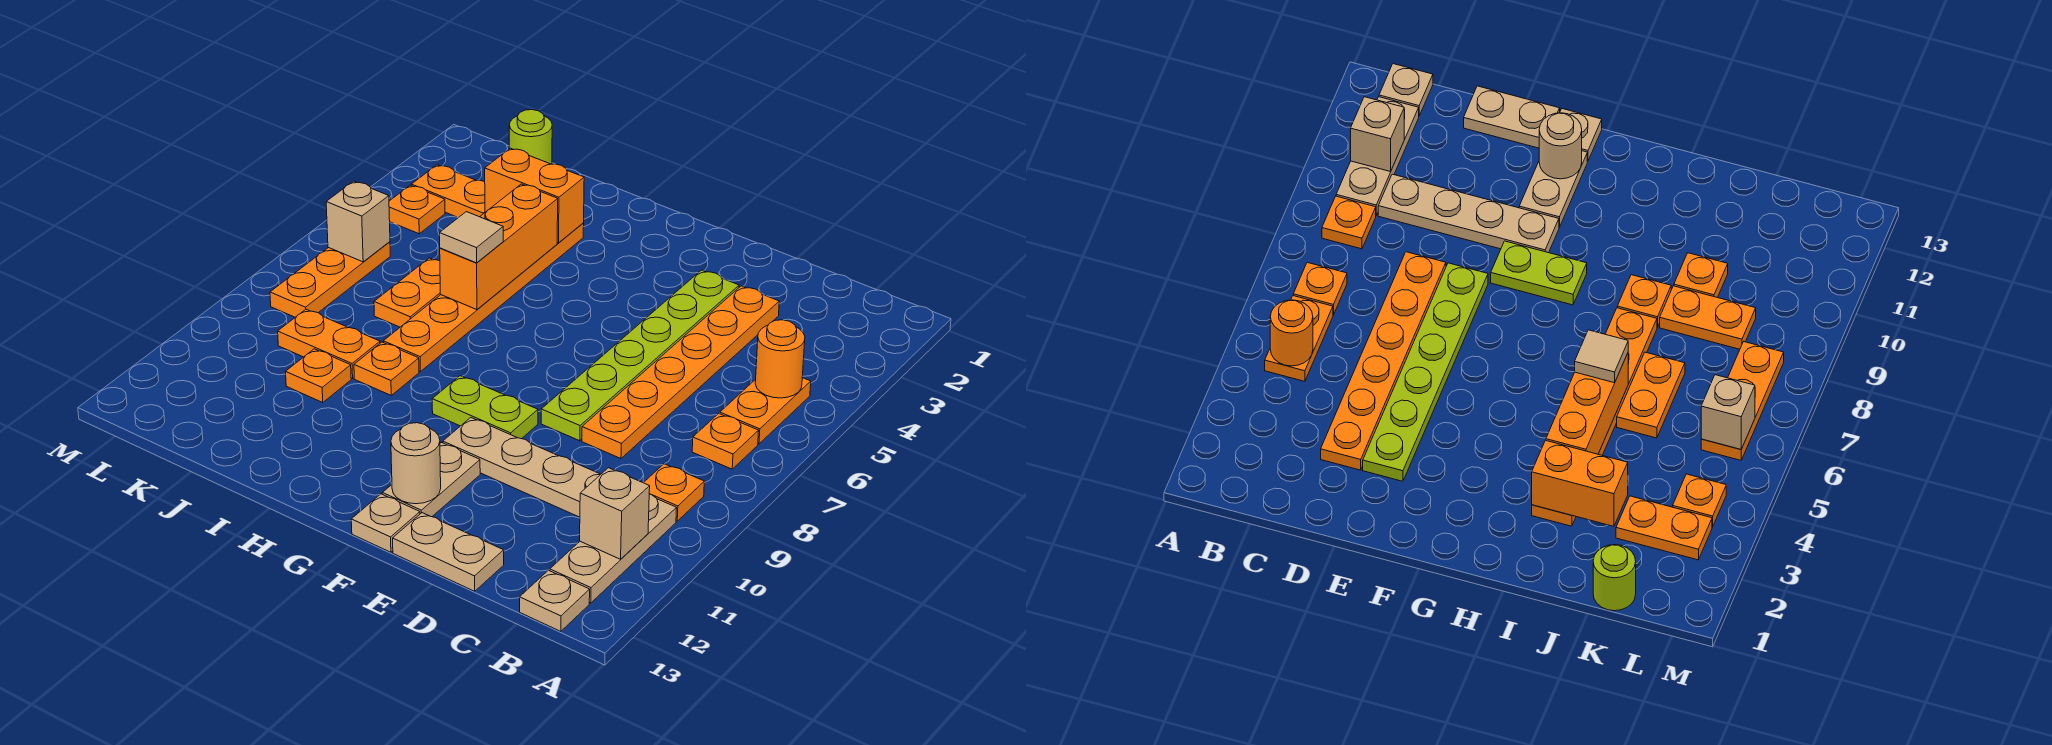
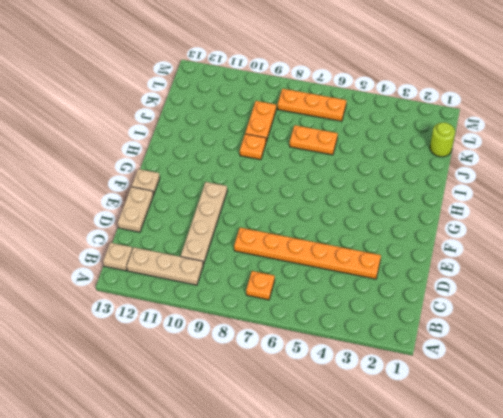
none -> orange 1x2 plate [720,378,811,444]
none -> orange 1x1 plate [644,464,704,521]
none -> lime 1x6 plate [541,270,739,441]

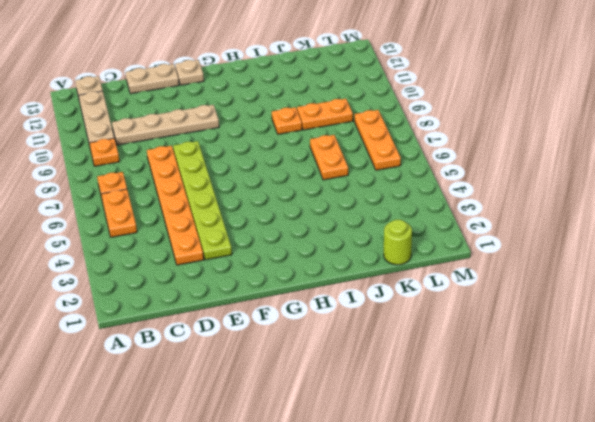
none -> lime 1x2 plate [432,376,538,439]
none -> tan 1x2 plate [382,443,480,517]
none -> orange 1x6 plate [383,223,584,371]

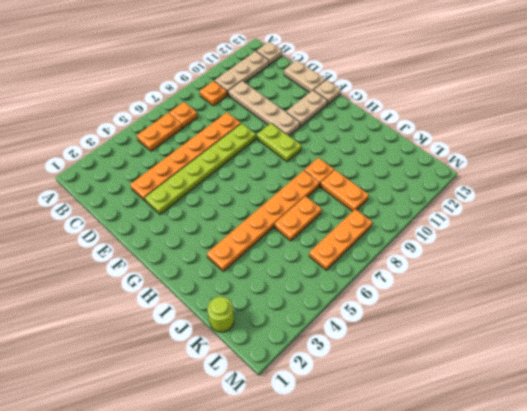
none -> orange 1x1 plate [286,349,351,403]
none -> orange 1x2 plate [411,165,485,218]
none -> orange 1x1 plate [389,185,445,234]

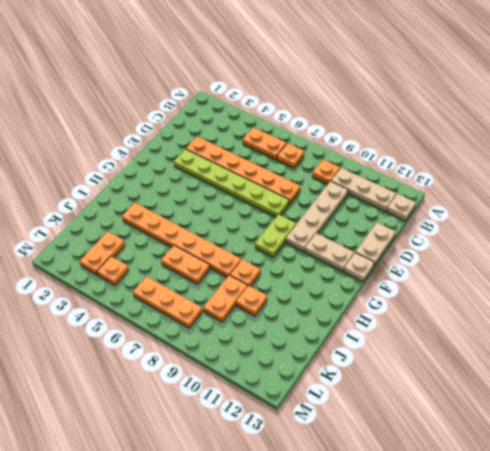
none -> lime 1x1 round brick [509,110,552,164]
none -> orange 1x1 round brick [755,320,805,398]
none -> tan 1x1 brick [580,468,650,559]

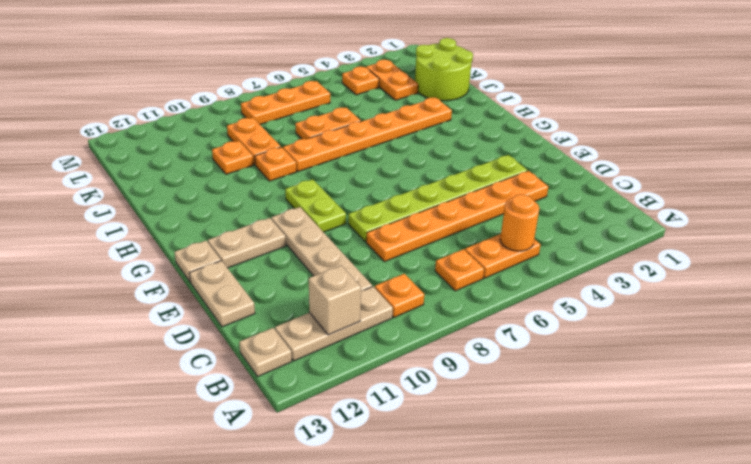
lime 2x2 round brick [415,38,473,101] -> lime 1x1 round brick [509,110,552,164]
none -> tan 1x1 round brick [391,423,441,504]
none -> orange 1x2 brick [485,148,584,243]
none -> orange 1x3 brick [440,184,558,310]

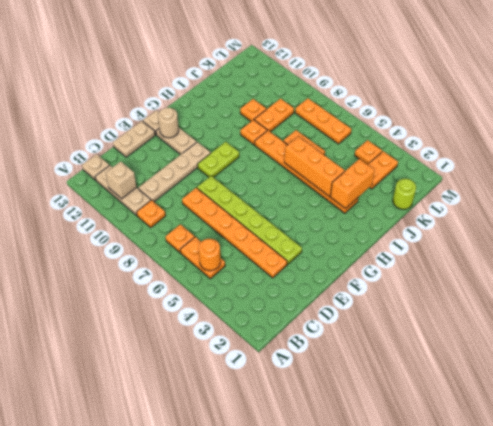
none -> tan 1x1 brick [326,181,390,262]
none -> tan 1x1 tile [440,212,503,263]

